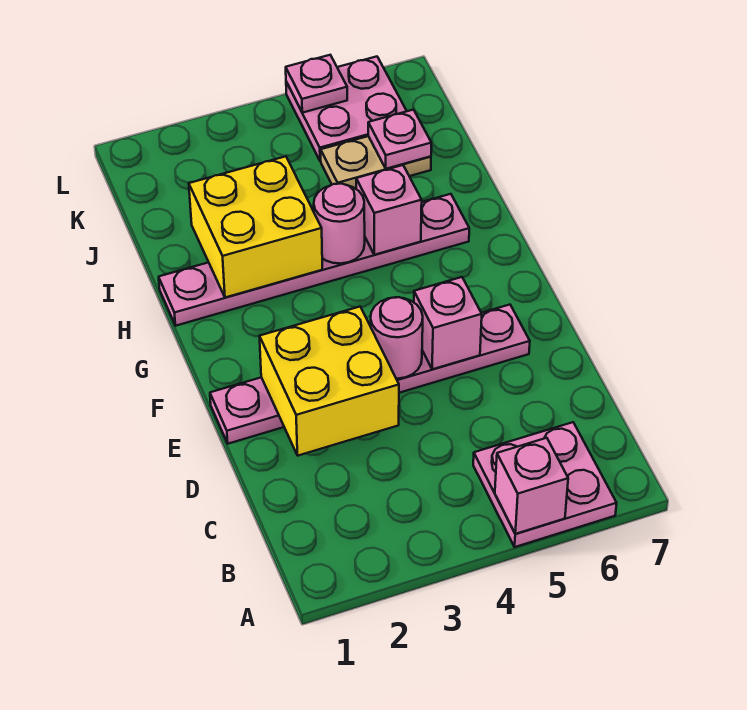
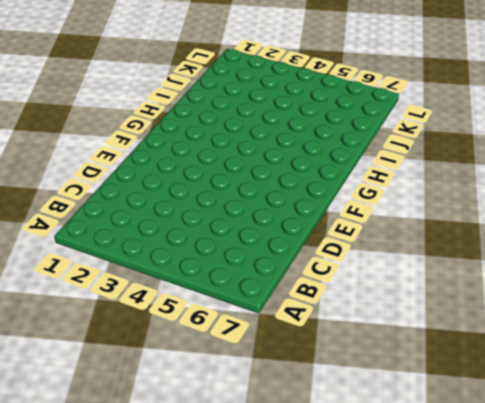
none -> pink 2x2 plate [473,422,617,547]
none -> pink 1x6 plate [210,305,530,444]
none -> pink 1x6 plate [159,194,469,326]

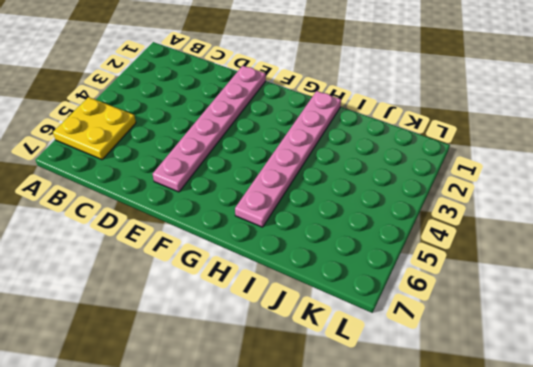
yellow 2x2 plate [53,97,136,160] -> pink 2x2 plate [473,422,617,547]
none -> tan 1x2 plate [321,136,431,189]
none -> pink 2x2 plate [286,57,407,161]
none -> pink 1x1 brick [495,438,568,534]

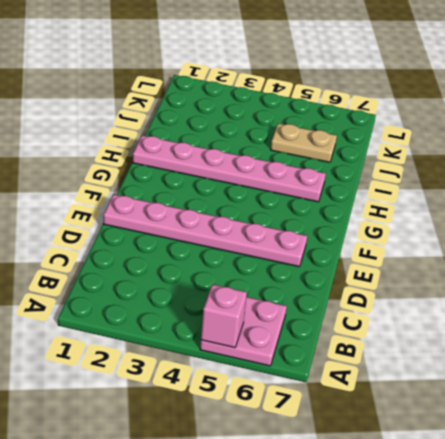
none -> pink 2x2 plate [286,57,407,161]
none -> yellow 2x2 brick [259,307,399,456]
none -> pink 1x1 round brick [371,297,423,379]

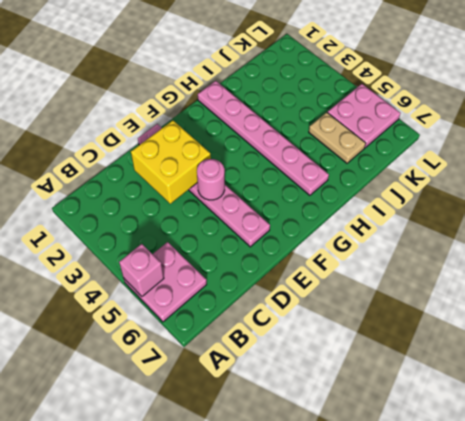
none -> pink 1x1 brick [414,277,482,369]
none -> yellow 2x2 brick [189,156,322,298]
none -> pink 1x1 round brick [314,184,365,264]

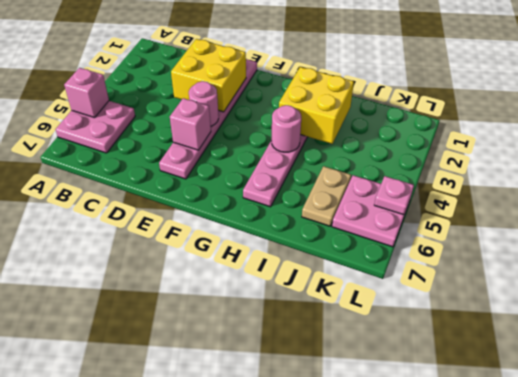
none -> pink 1x1 brick [356,165,422,255]
none -> pink 1x1 plate [368,110,431,169]

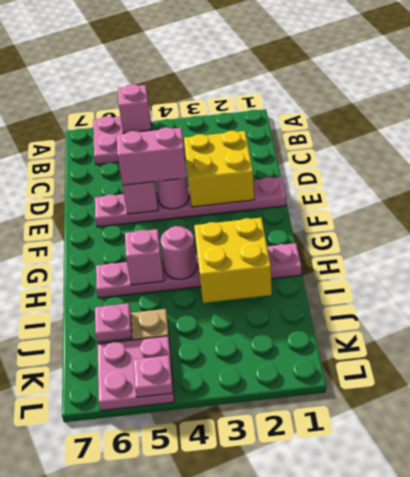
pink 1x2 brick [117,127,187,185] -> none

